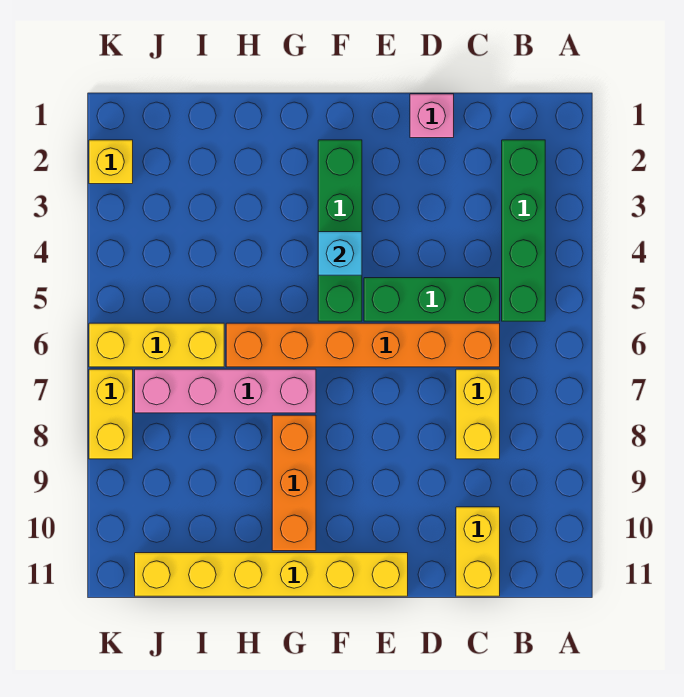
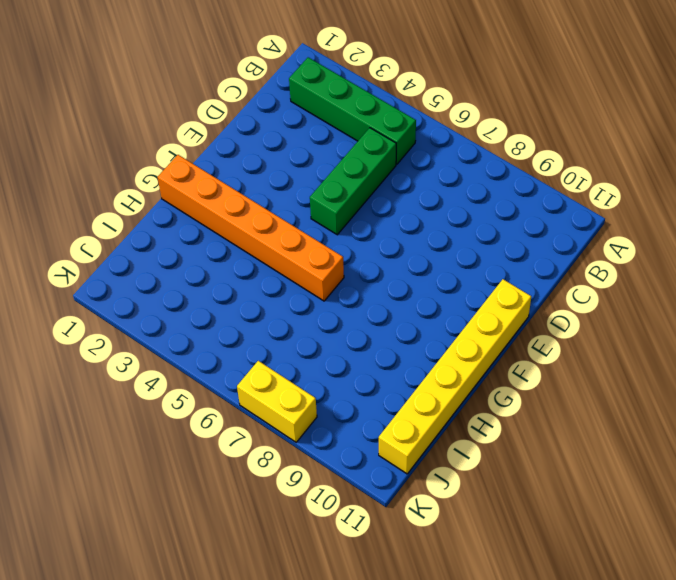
orange 1x6 brick [158,155,344,301] -> orange 1x6 brick turned to [226,323,500,367]
none -> yellow 1x2 brick [456,369,500,459]
none -> yellow 1x2 brick [456,507,500,596]
none -> pink 1x1 brick [410,94,454,138]

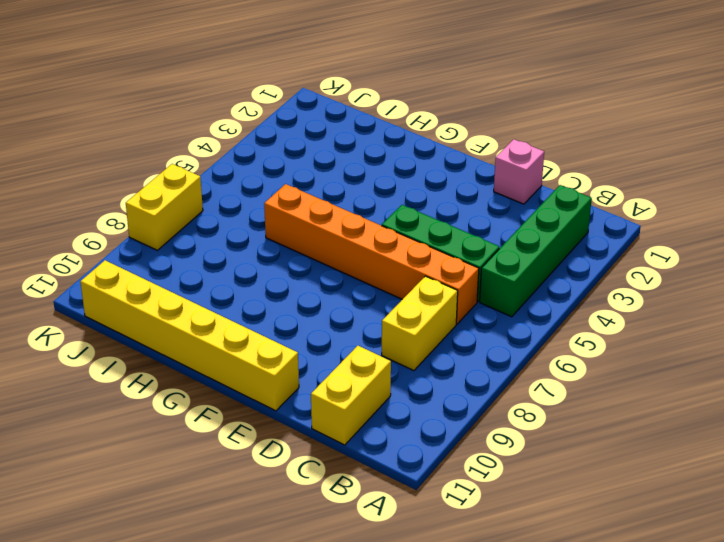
none -> green 1x4 brick [318,140,362,321]
none -> pink 1x4 brick [135,369,316,413]
none -> orange 1x3 brick [272,415,316,551]

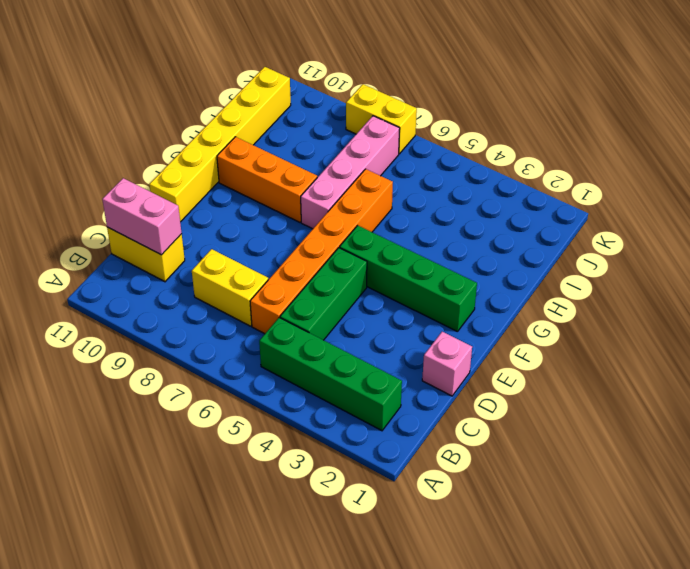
pink 1x2 brick [102,178,182,255] -> none
none -> yellow 1x3 brick [89,323,224,367]
none -> yellow 1x1 brick [89,140,133,184]
none -> cyan 1x1 brick [318,232,362,275]

